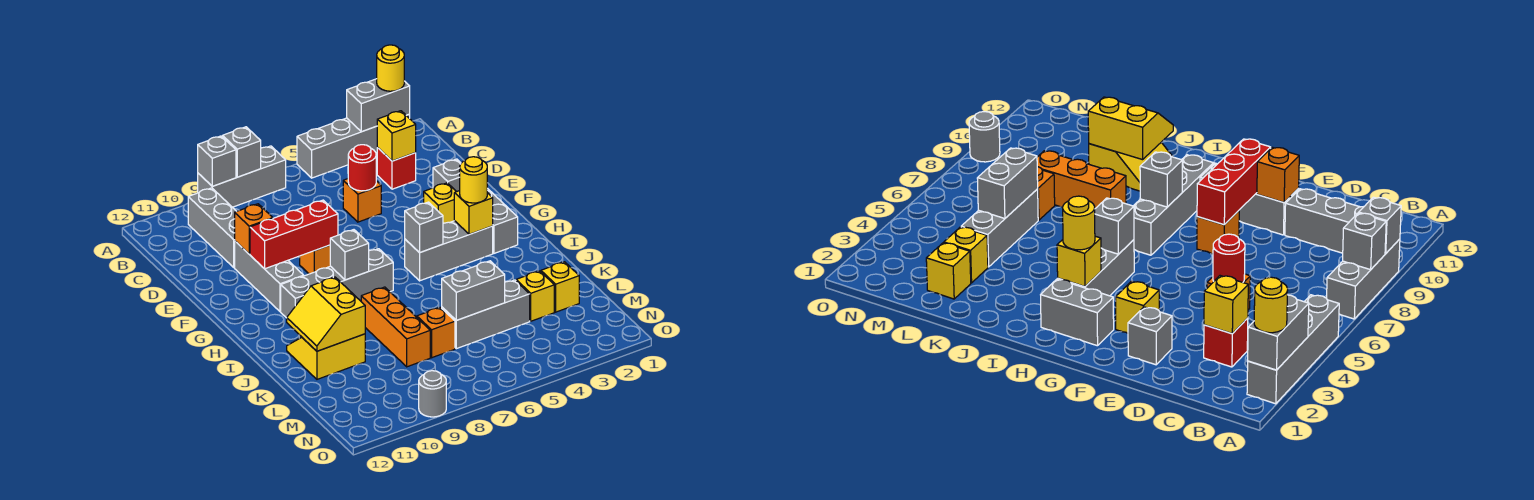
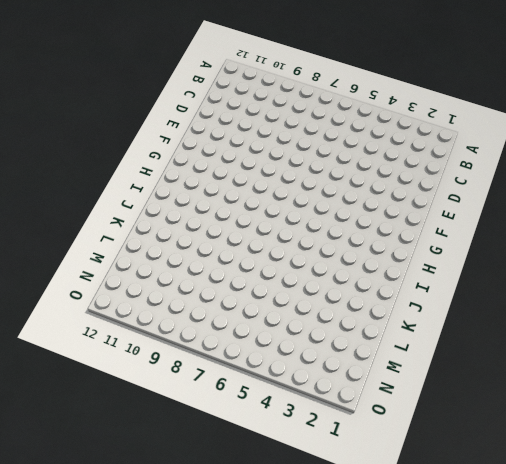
none -> grey 1x4 brick [297,114,410,178]
none -> grey 1x3 brick [198,146,286,207]
none -> grey 1x3 brick [188,188,236,268]
none -> red 1x1 brick [377,148,416,189]

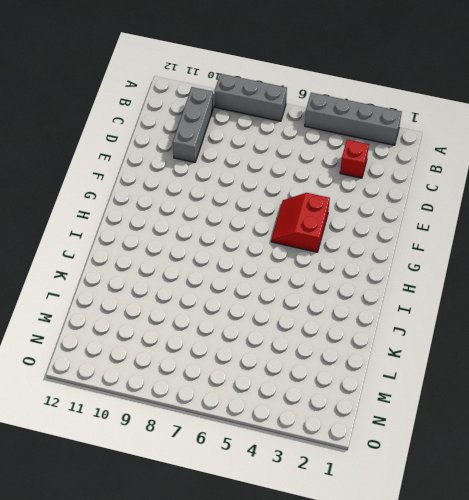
red 2x2 slope [271,193,330,252] -> none
none -> orange 1x1 brick [343,179,381,222]
none -> grey 1x1 brick [433,159,461,192]
none -> grey 1x3 brick [235,241,304,312]
none -> yellow 1x1 brick [424,183,456,224]

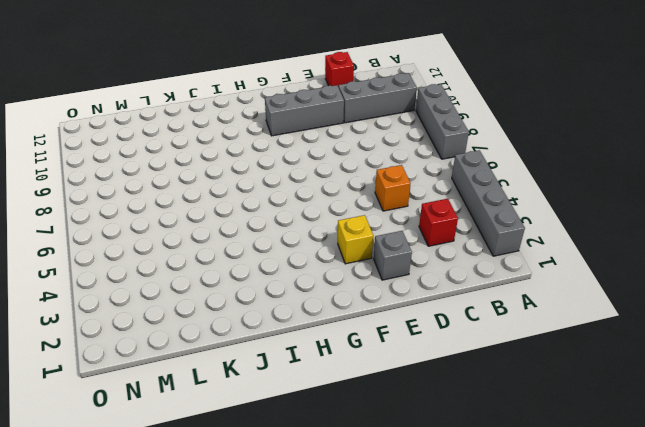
red 1x1 brick [325,52,354,87] -> none
none -> orange 1x1 brick [300,245,330,274]
none -> grey 1x2 brick [487,188,518,253]
none -> grey 1x3 brick [405,221,493,281]
none -> grey 1x4 brick [281,249,393,318]

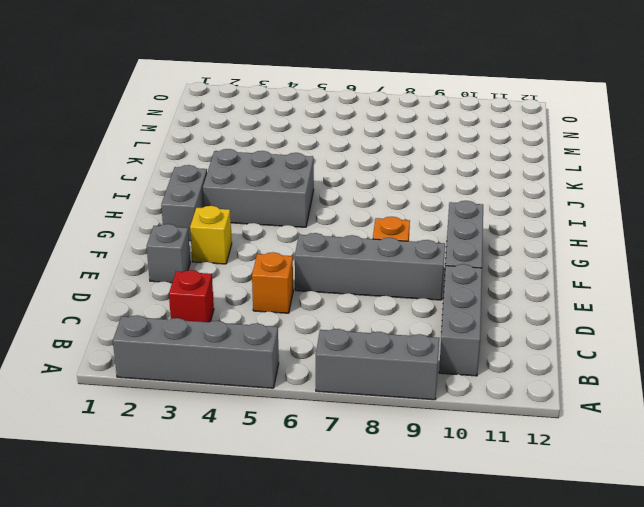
grey 1x4 brick [295,233,445,300] -> grey 1x4 brick moved to [281,249,393,318]
grey 2x3 brick [203,149,314,227] -> grey 1x3 brick [405,221,493,281]
none -> orange 1x3 brick [361,287,430,367]
none -> yellow 2x2 slope [287,334,365,379]
none -> yellow 1x1 brick [541,262,579,312]
none -> yellow 1x1 brick [516,271,554,321]

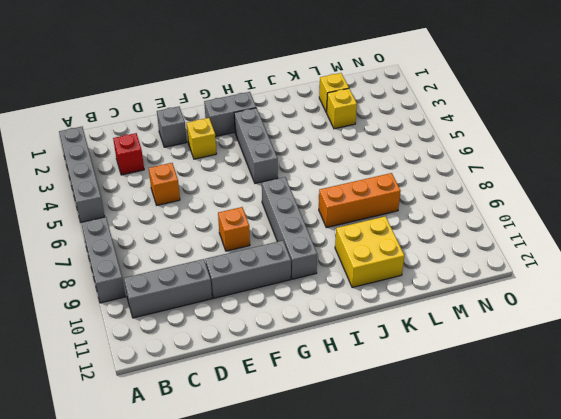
yellow 2x2 brick [335,216,404,288] -> yellow 2x2 slope [287,334,365,379]
none -> grey 1x3 brick [442,280,530,349]
none -> orange 1x1 brick [417,307,455,358]
none -> grey 1x1 round brick [419,371,446,417]
none -> grey 1x2 brick [347,79,410,132]

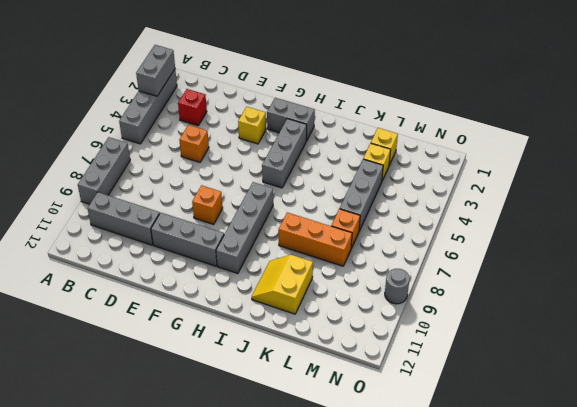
none -> grey 1x1 brick [433,159,461,192]
none -> grey 1x1 brick [223,127,261,177]
none -> grey 1x1 brick [198,136,236,186]
none -> yellow 1x1 brick [377,111,416,161]

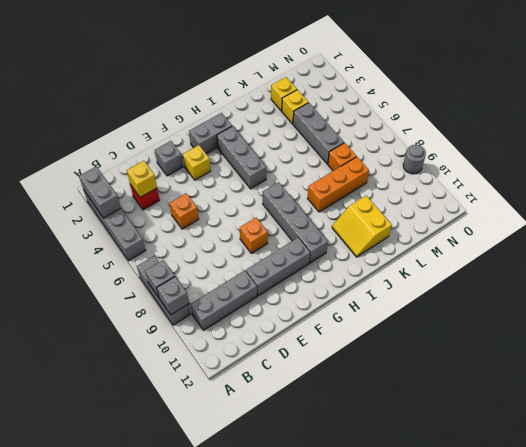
none -> red 1x1 round brick [348,145,376,191]
none -> orange 1x1 brick [235,204,273,254]
none -> red 1x3 brick [250,200,338,269]
none -> yellow 1x1 brick [454,191,493,234]

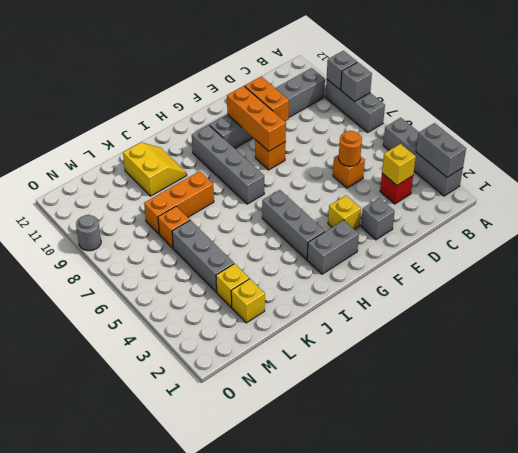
orange 1x1 round brick [339,131,362,166] -> red 1x1 round brick [348,145,376,191]
orange 1x2 brick [245,76,289,121] -> orange 1x1 brick [235,204,273,254]
orange 1x3 brick [227,86,286,151] -> red 1x3 brick [250,200,338,269]
none -> yellow 1x1 brick [454,191,493,234]
none -> grey 1x1 brick [405,202,443,253]
none -> grey 1x1 brick [330,230,369,280]
none -> yellow 2x2 slope [287,277,365,351]

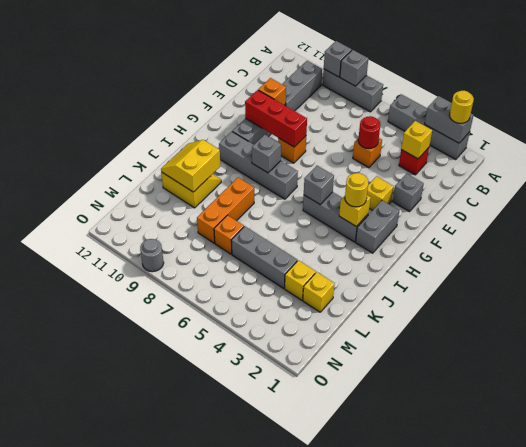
none -> grey 1x2 brick [442,261,505,320]

